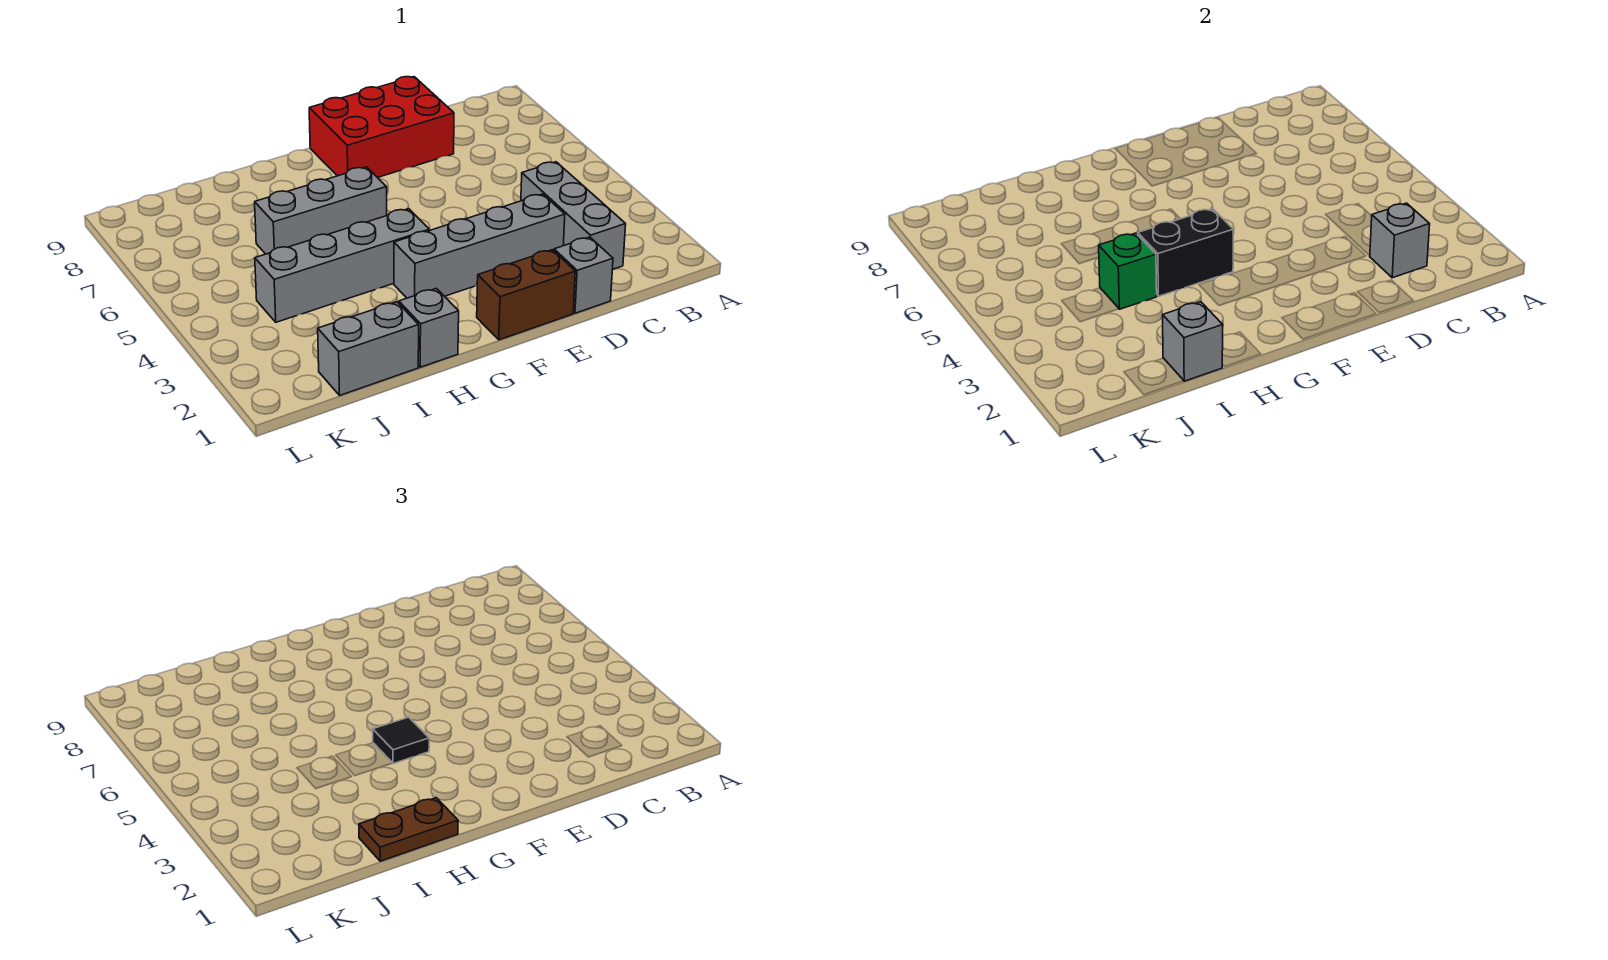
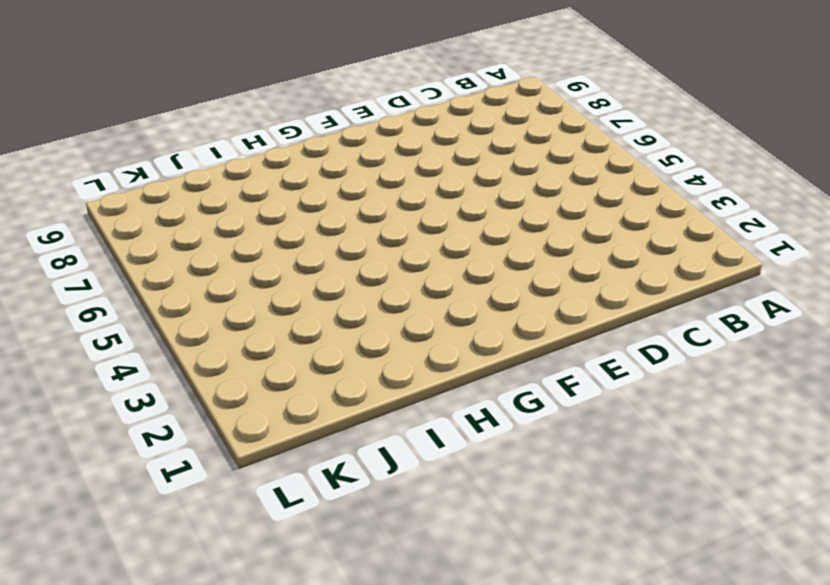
none -> grey 1x3 brick [521,162,626,270]
none -> grey 1x1 brick [554,237,613,313]
none -> grey 1x4 brick [394,194,565,298]

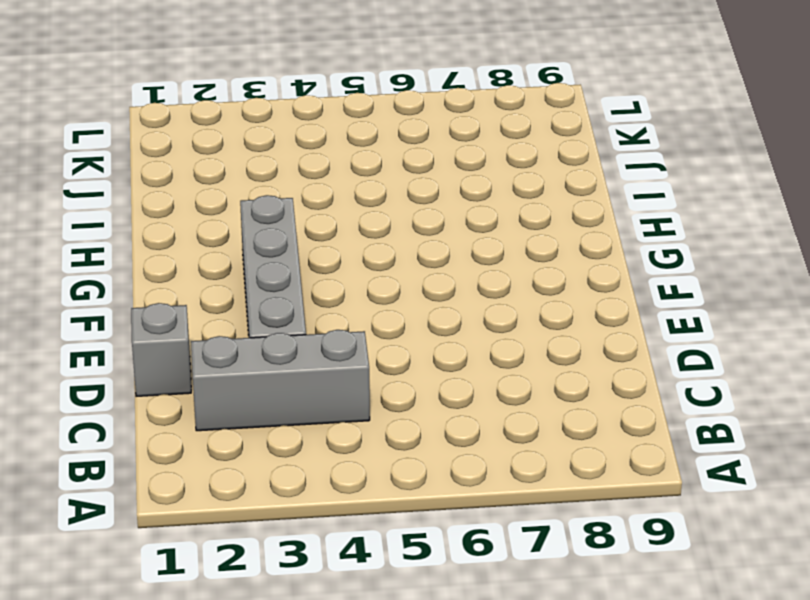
none -> red 2x3 brick [309,77,454,178]
none -> brown 1x2 brick [477,250,575,340]
none -> grey 1x4 brick [255,209,429,322]

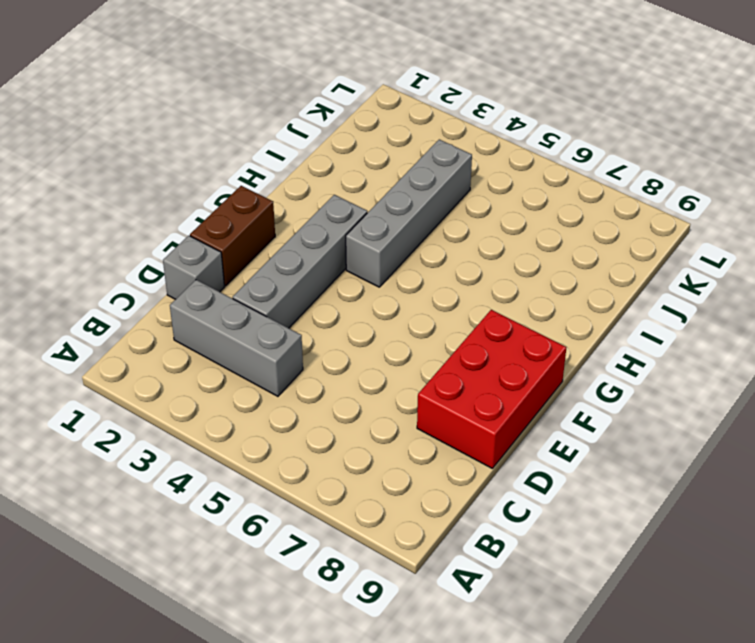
none -> grey 1x3 brick [255,167,387,254]
none -> grey 1x1 brick [399,288,459,367]
none -> grey 1x2 brick [318,302,419,395]

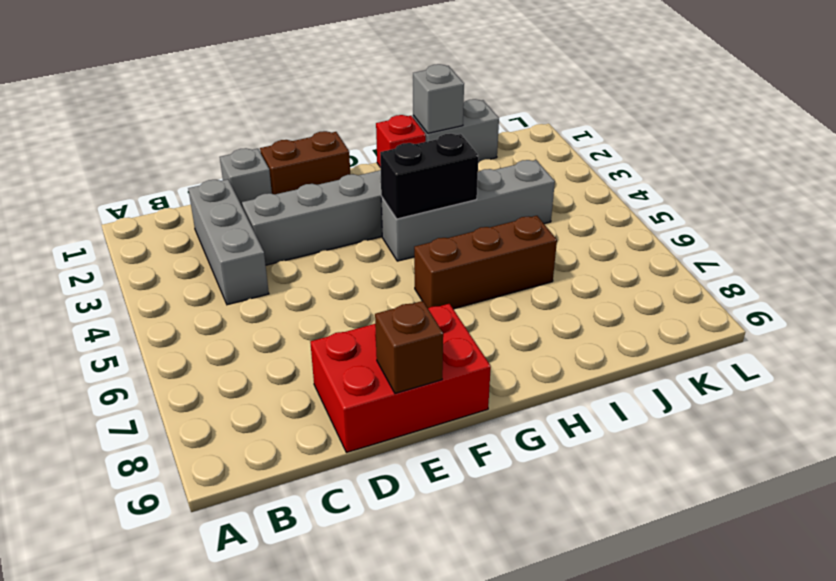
brown 1x1 brick [375,301,443,393] -> none
brown 1x3 brick [414,216,557,309] -> grey 1x3 brick [255,167,387,254]
red 1x1 brick [376,115,426,168] -> grey 1x1 brick [399,288,459,367]
none -> grey 1x1 brick [1370,203,1430,278]
none -> green 1x1 brick [1099,233,1157,309]
none -> black 1x1 tile [373,717,429,764]

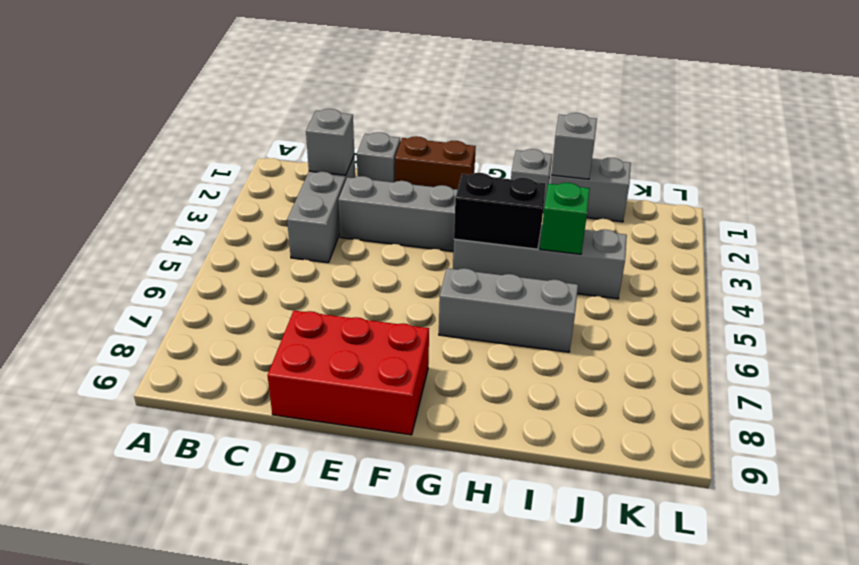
none -> black 1x1 tile [373,717,429,764]
none -> brown 1x2 plate [359,798,458,861]

